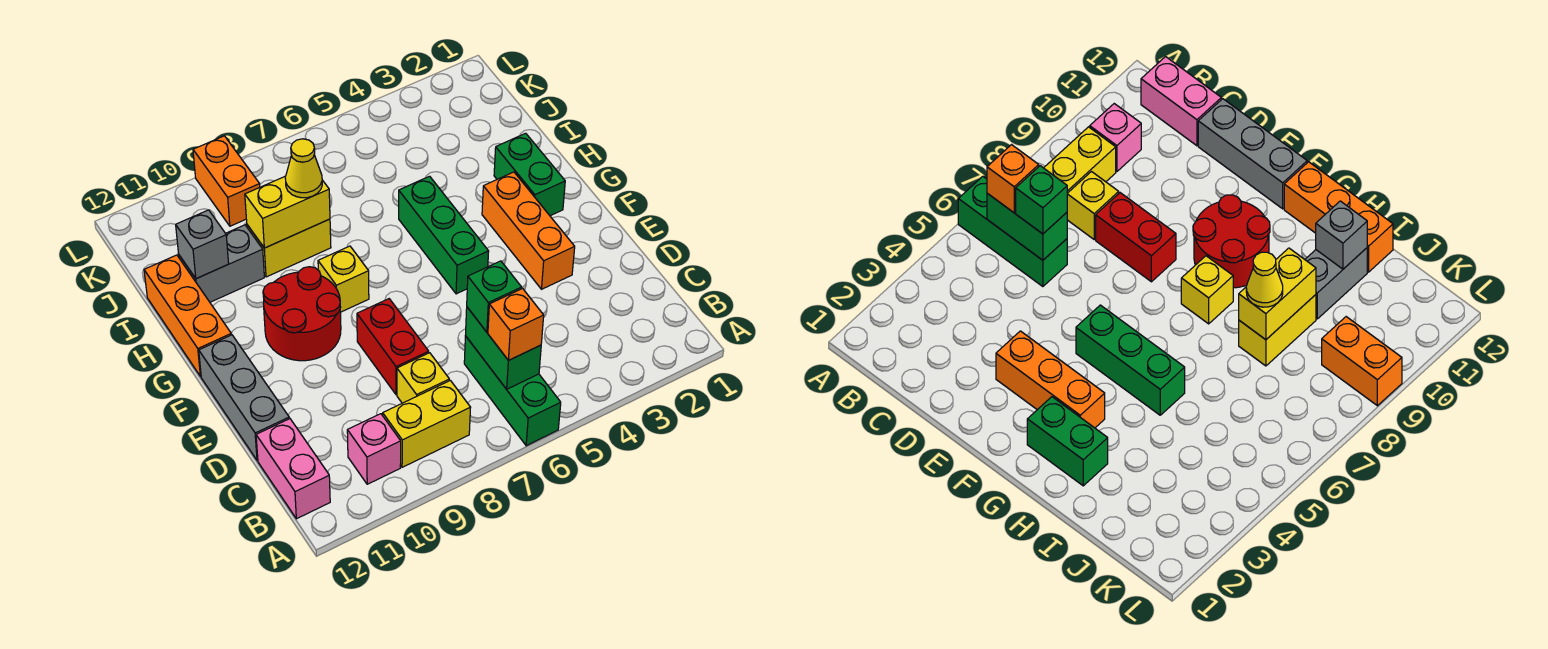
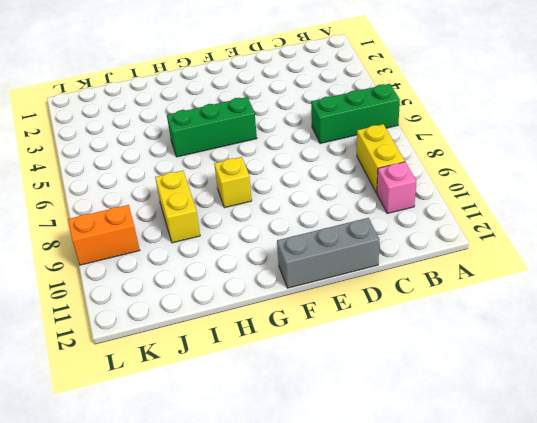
none -> pink 1x2 brick [256,419,330,519]
none -> yellow 1x1 brick [397,353,449,403]
none -> red 1x2 brick [357,299,429,394]

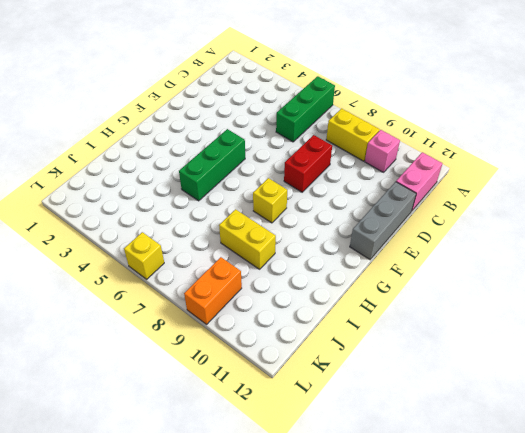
yellow 1x1 brick [124,232,164,279] -> yellow 1x1 brick moved to [397,353,449,403]
none -> orange 1x3 brick [482,172,575,289]
none -> red 2x2 round brick [263,267,341,361]
none -> green 1x2 brick [494,133,565,216]

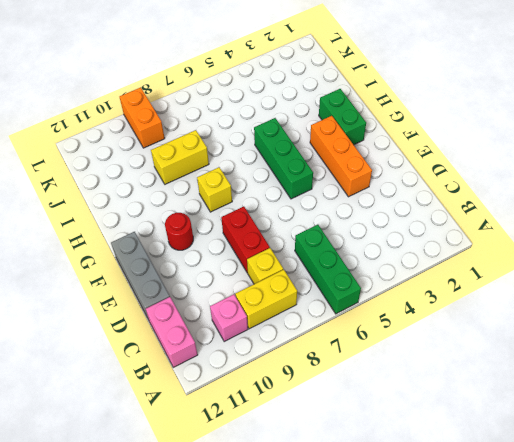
red 1x1 round brick [165,213,193,250] -> red 2x2 round brick [263,267,341,361]
none -> orange 1x3 brick [144,255,231,377]
none -> grey 1x2 brick [179,225,264,302]
none -> green 1x2 brick [466,307,541,389]

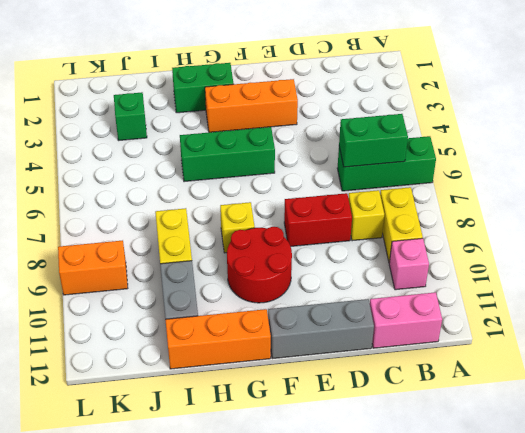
green 1x1 brick [114,92,147,141] -> green 1x1 brick moved to [467,261,522,332]
none -> yellow 1x2 brick [245,176,330,248]
none -> grey 1x1 brick [176,210,229,279]
none -> orange 1x1 brick [488,289,544,360]

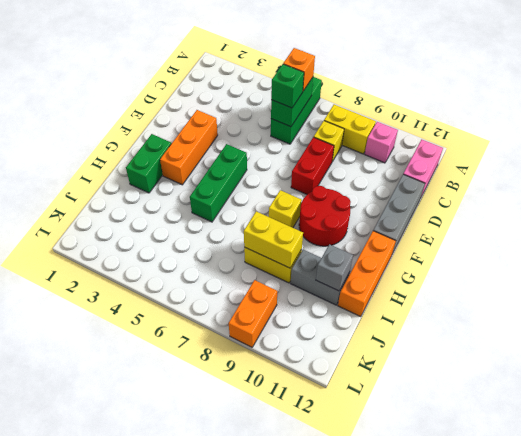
none -> yellow 1x1 cone [285,139,322,198]

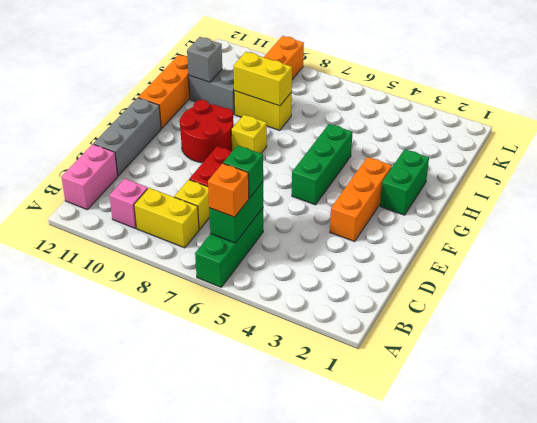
none -> yellow 1x1 cone [285,139,322,198]

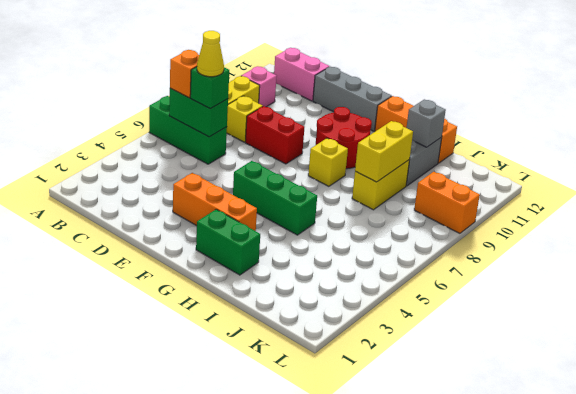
yellow 1x1 cone [197,31,224,77] -> yellow 1x1 cone moved to [285,139,322,198]

